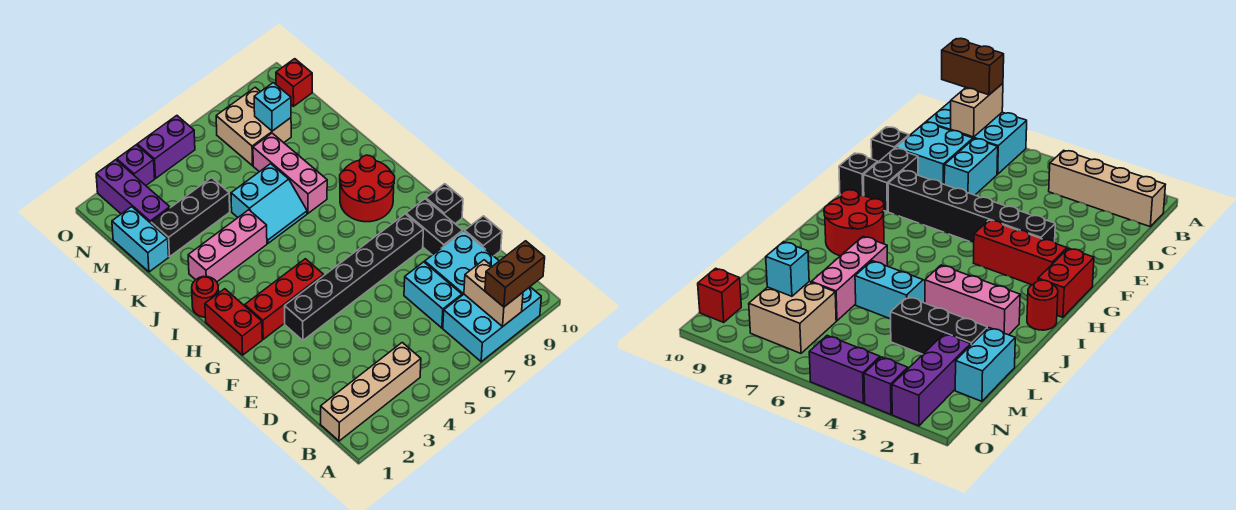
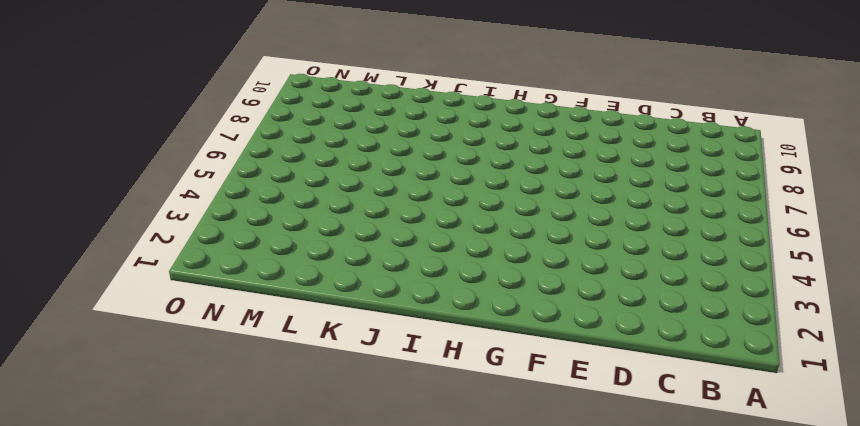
none -> cyan 2x3 brick [443,287,541,362]
none -> tan 1x4 brick [320,343,421,441]
none -> cyan 1x2 brick [404,262,462,328]

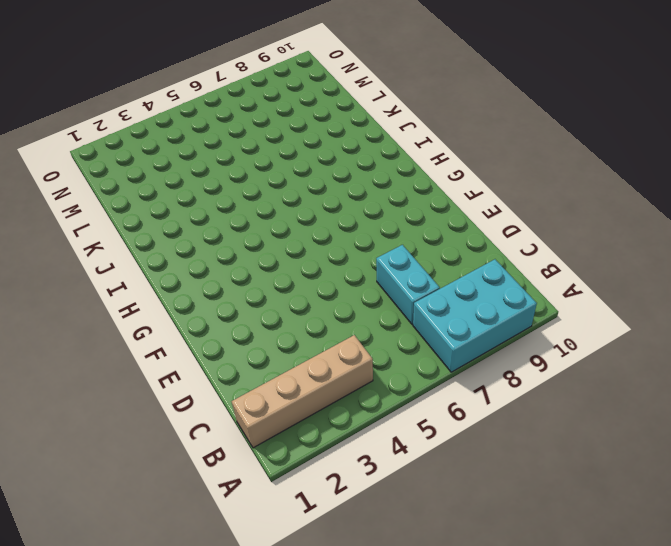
none -> cyan 2x2 brick [425,231,499,295]
none -> black 1x1 brick [465,216,502,256]
none -> black 1x2 brick [406,199,463,255]

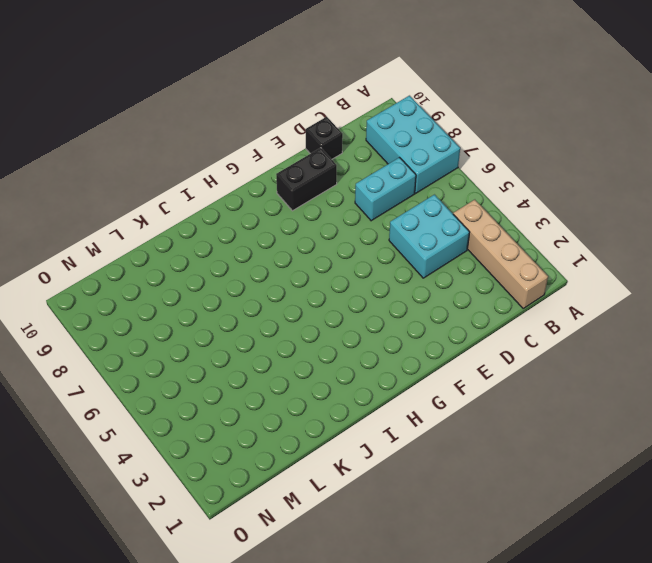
cyan 2x2 brick [389,195,470,278] -> cyan 2x2 brick moved to [425,231,499,295]
none -> black 1x6 brick [285,214,423,340]
none -> black 1x1 brick [426,184,463,223]
none -> red 1x2 brick [205,289,262,355]

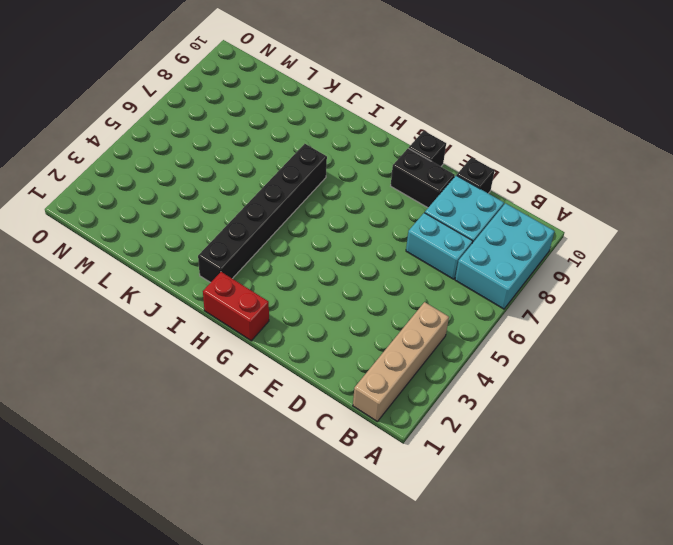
black 1x6 brick [198,144,327,283] -> black 1x6 brick moved to [285,214,423,340]
none -> red 1x3 brick [245,259,324,339]
none -> red 2x2 round brick [340,155,395,222]
none -> red 1x1 round brick [192,276,218,317]

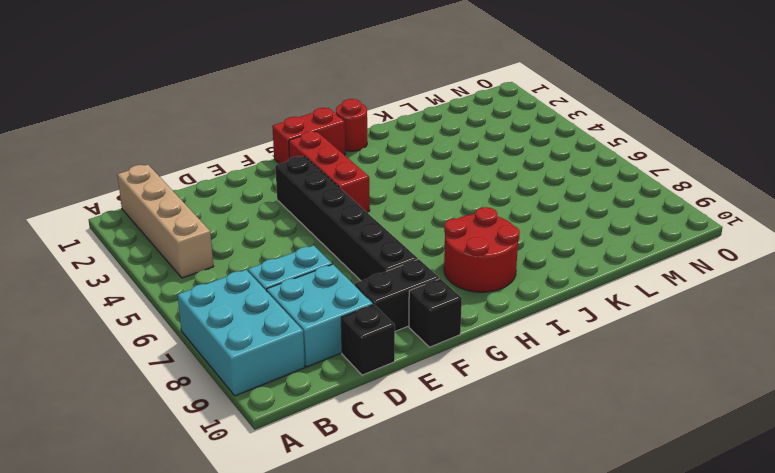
none -> pink 1x3 brick [188,210,267,282]
none -> cyan 2x2 slope [231,164,307,243]
none -> pink 1x3 brick [253,133,327,213]

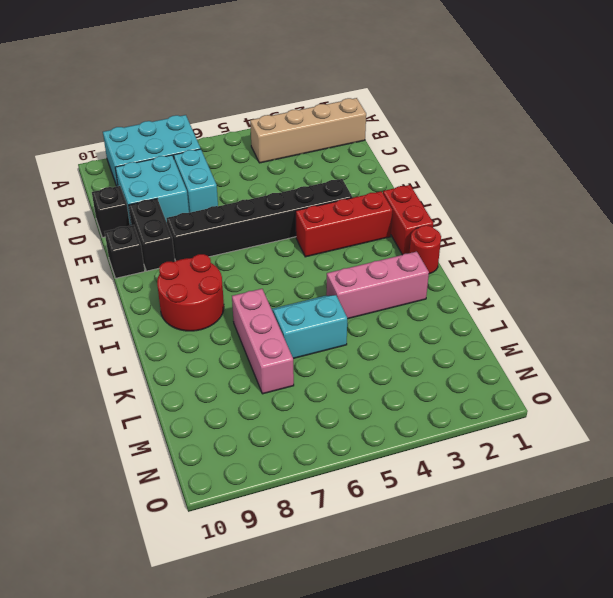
none -> cyan 1x2 brick [112,207,169,272]
none -> black 1x3 brick [151,178,230,257]
none -> purple 1x3 brick [96,160,170,223]

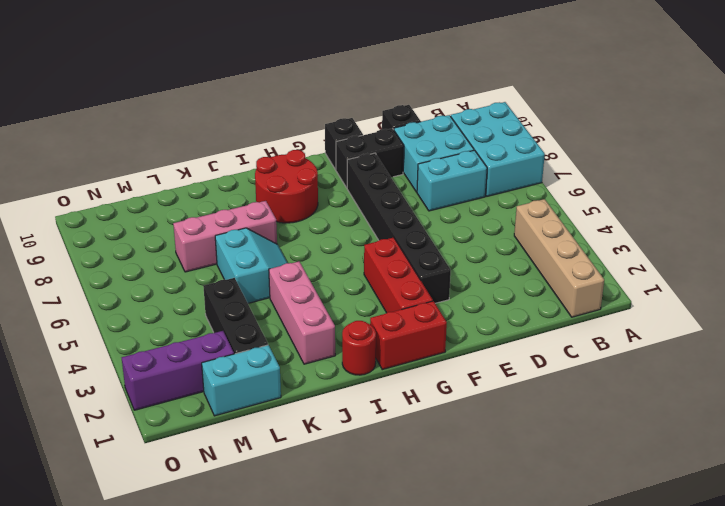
none -> tan 2x2 brick [216,87,291,166]
none -> red 1x1 brick [276,59,312,106]
none -> purple 1x1 brick [117,145,155,185]

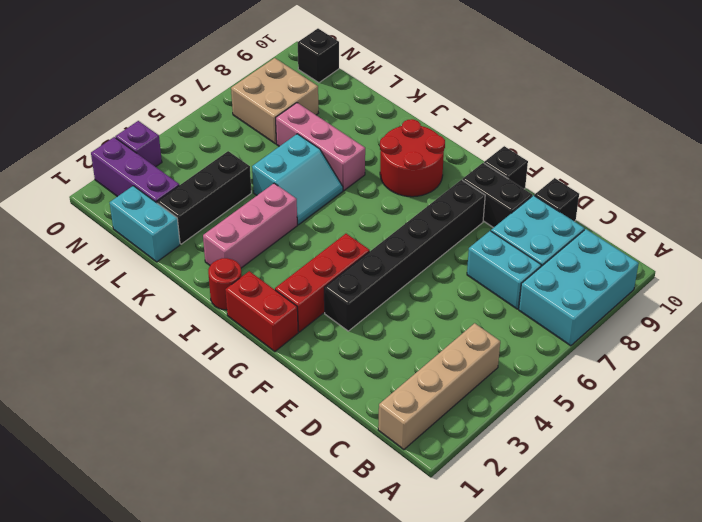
black 1x1 brick [298,29,339,83] -> red 1x1 brick [276,59,312,106]
none -> purple 1x2 brick [137,116,195,178]
none -> tan 1x2 brick [464,260,523,327]
none -> cyan 1x1 brick [254,83,291,131]

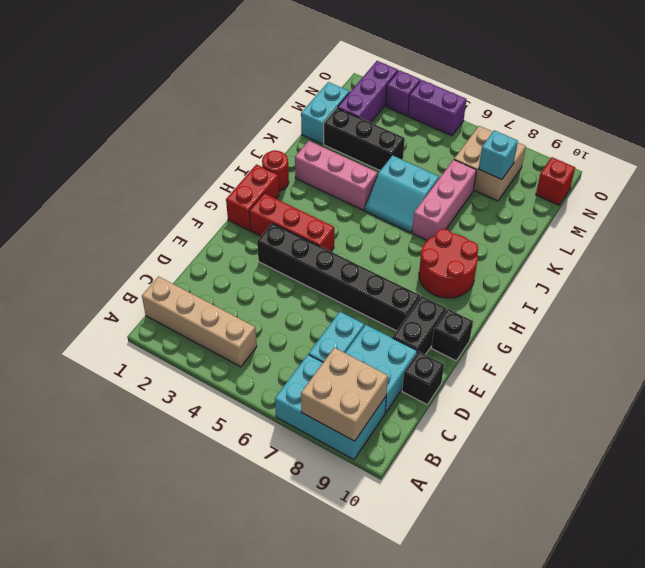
tan 2x2 brick [301,348,388,441] -> tan 1x2 brick [464,260,523,327]
none -> brown 1x2 brick [485,241,545,307]

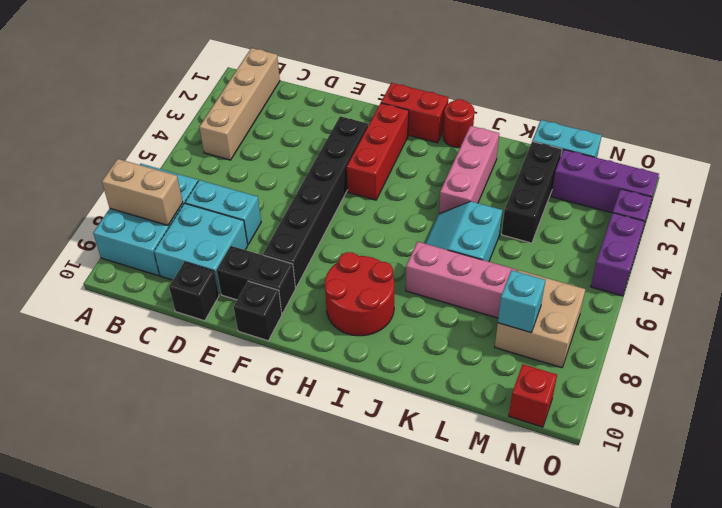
none -> brown 1x2 brick [485,241,545,307]

